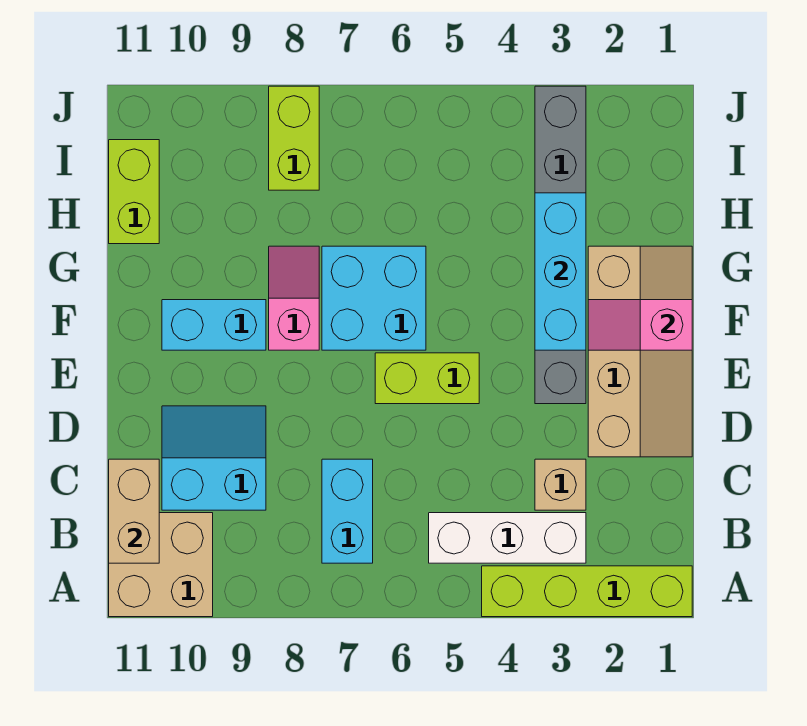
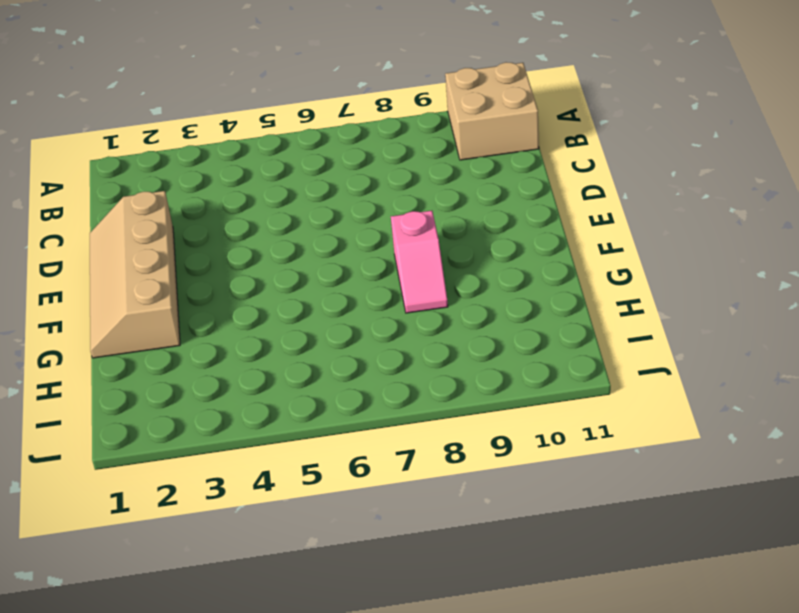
none -> lime 1x4 brick [482,566,692,617]
none -> white 1x3 brick [429,513,586,563]
none -> cyan 1x2 brick [322,459,373,563]

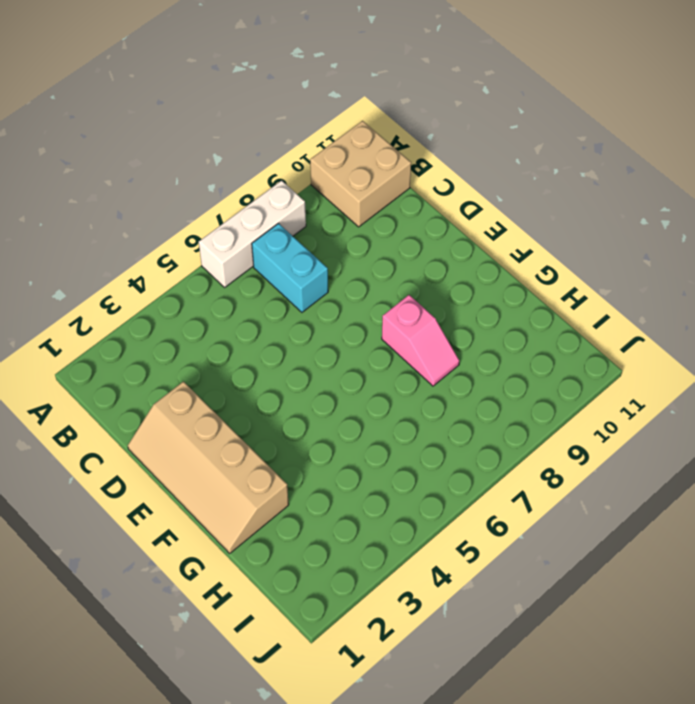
white 1x3 brick [199,181,306,287] -> white 1x3 brick moved to [429,513,586,563]
none -> lime 1x4 brick [482,566,692,617]
none -> tan 1x1 brick [535,459,586,510]
none -> cyan 2x2 slope [162,406,266,510]

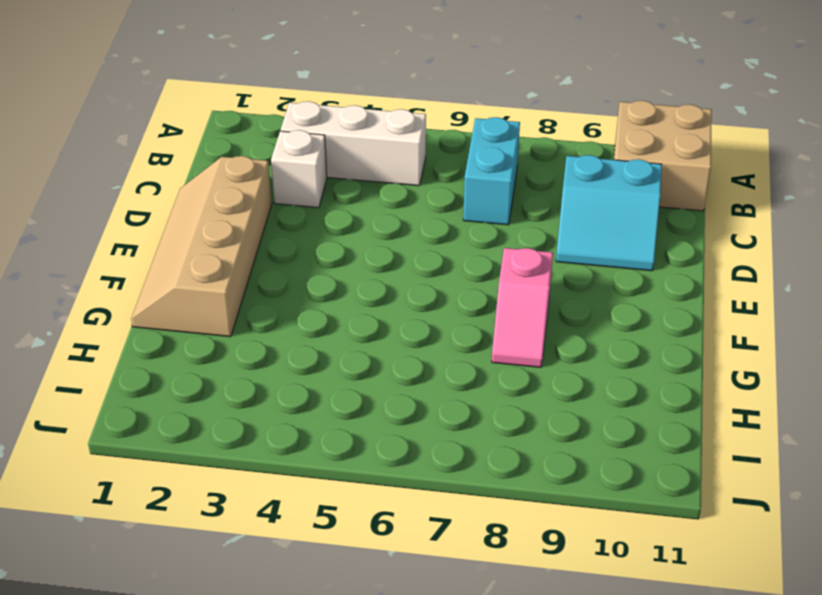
white 1x1 brick [271,130,327,208] -> tan 1x1 brick [535,459,586,510]
none -> lime 1x4 brick [482,566,692,617]
none -> grey 1x6 brick [535,86,586,404]
none -> lime 1x2 brick [375,353,479,404]

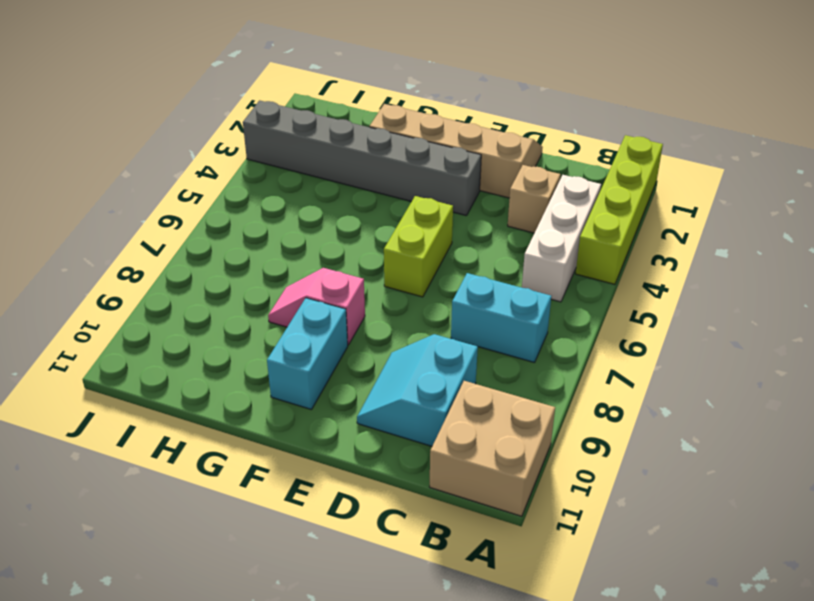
none -> cyan 2x2 brick [322,246,426,350]
none -> lime 1x2 brick [109,140,159,244]
none -> lime 1x2 brick [269,86,319,190]

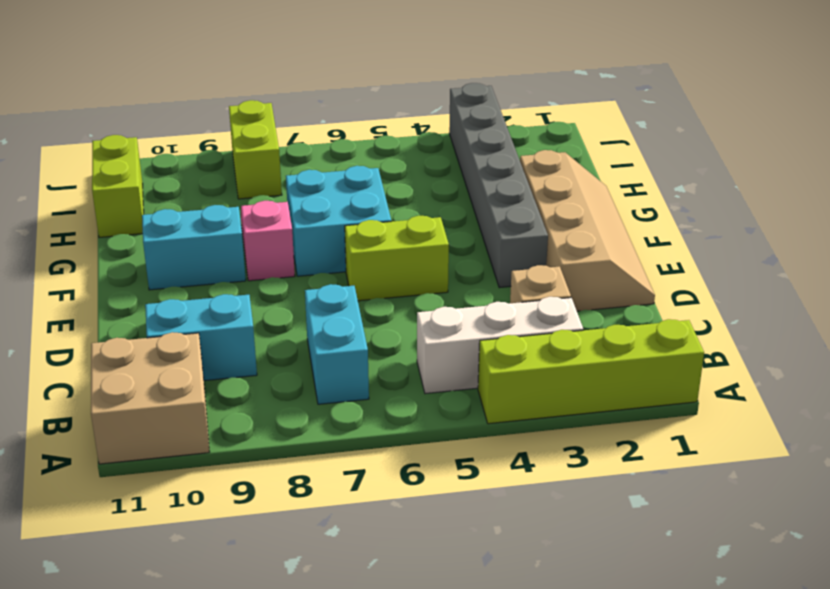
none -> tan 1x2 brick [109,459,159,563]
none -> pink 1x2 slope [588,300,692,350]
none -> cyan 1x3 brick [535,193,586,350]

